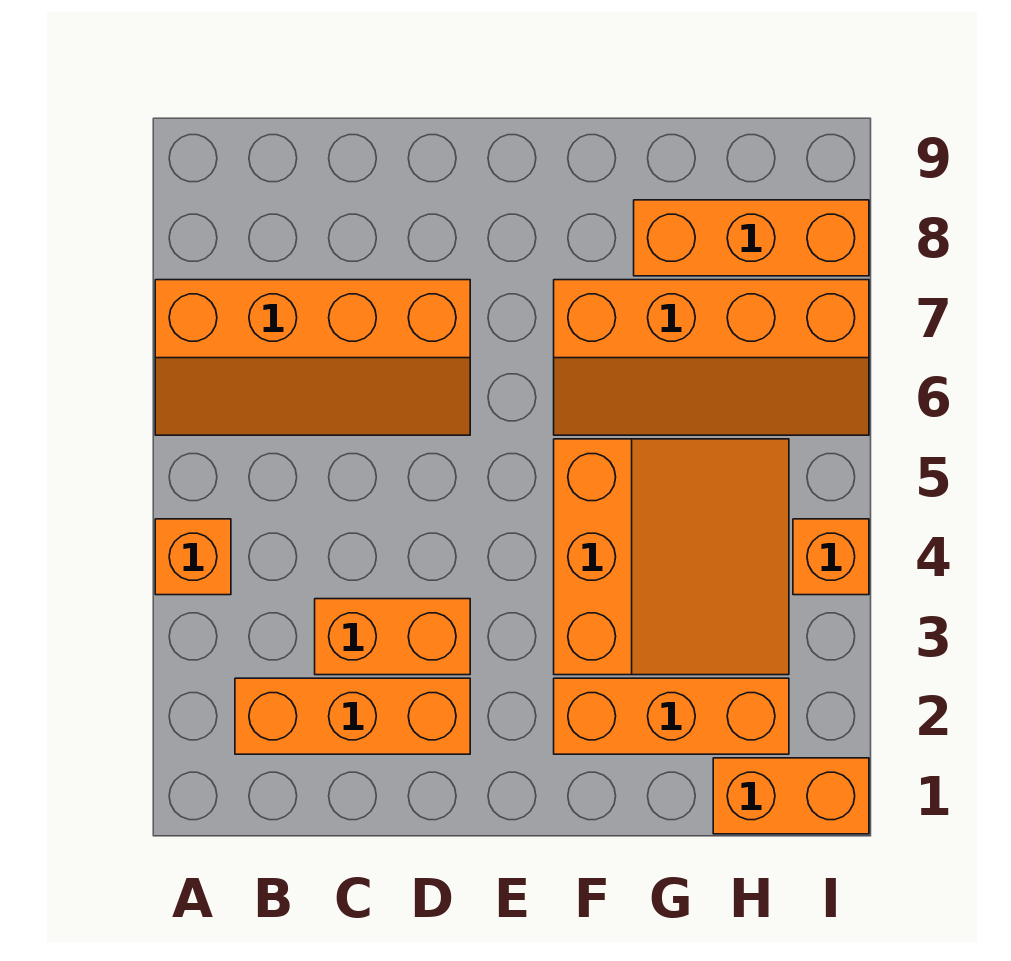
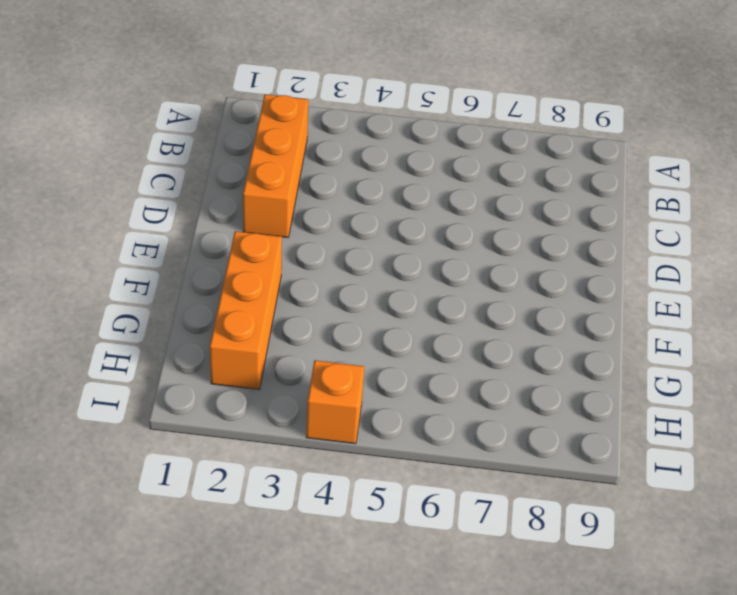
none -> orange 1x1 brick [155,519,231,595]
none -> orange 2x4 slope [155,280,470,435]

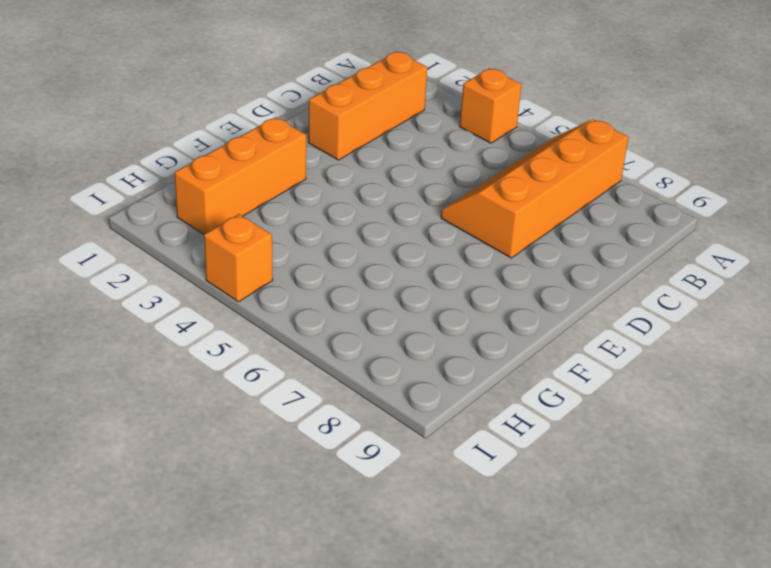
none -> orange 1x2 brick [315,599,470,675]
none -> orange 3x3 slope [554,439,789,675]

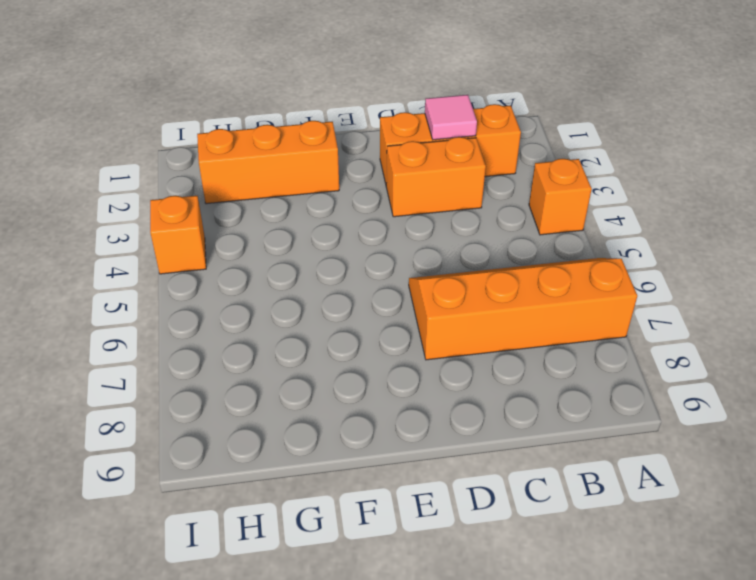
pink 1x1 tile [425,95,477,140] -> none
none -> orange 3x3 slope [554,439,789,675]
none -> orange 2x4 slope [554,280,869,435]

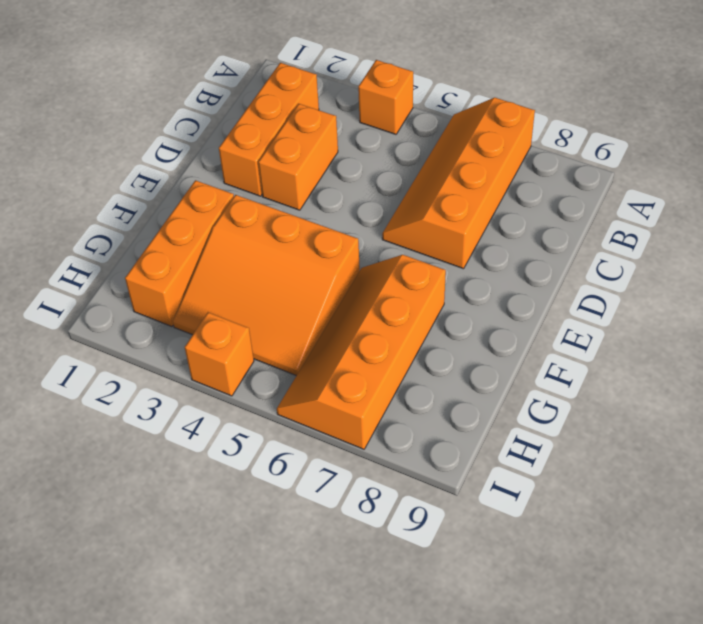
none -> orange 1x3 brick [634,200,869,276]
none -> orange 1x2 brick [713,758,869,834]

